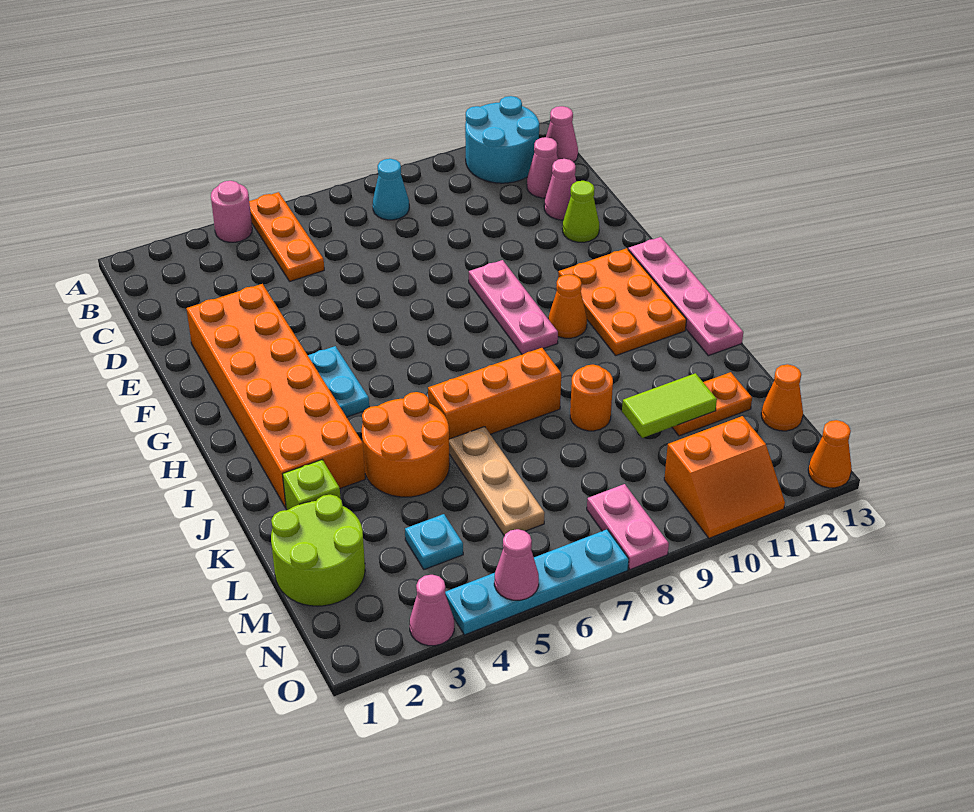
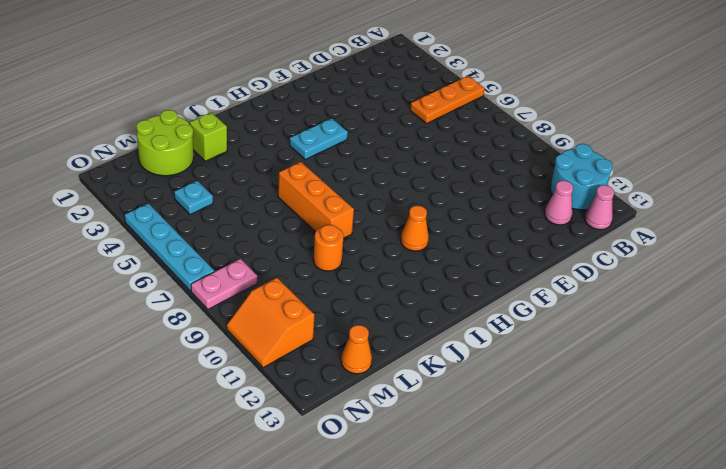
none -> pink 1x1 round brick [211,181,252,242]
none -> cyan 1x1 cone [373,159,409,220]
none -> pink 1x1 cone [544,159,576,220]
none -> orange 2x6 brick [186,284,365,508]

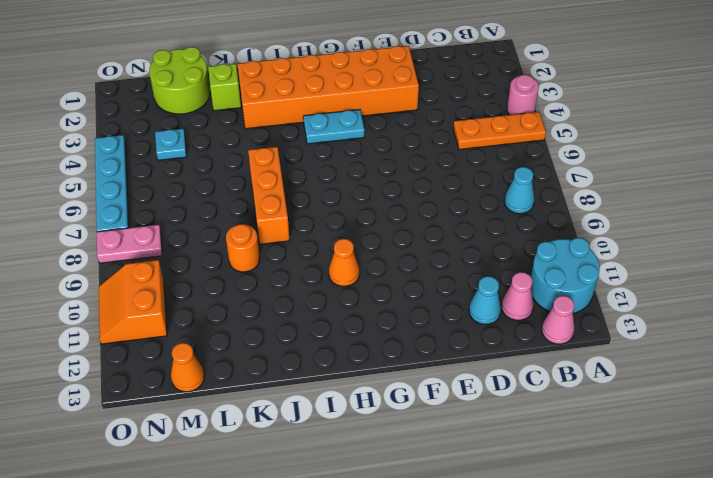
cyan 1x1 cone [469,276,501,324] -> pink 1x1 cone [544,159,576,220]
none -> lime 1x1 cone [562,181,599,242]
none -> pink 1x3 plate [469,260,558,354]
none -> orange 2x3 plate [558,248,686,355]
none -> pink 1x4 plate [628,237,743,356]

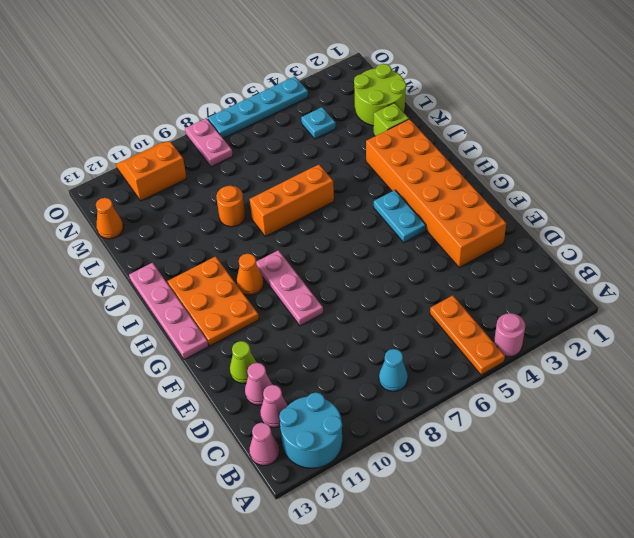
none -> orange 2x2 round brick [362,392,450,497]
none -> tan 1x3 plate [449,427,545,536]
none -> orange 1x2 plate [672,372,752,436]
none -> pink 1x1 cone [410,575,454,646]

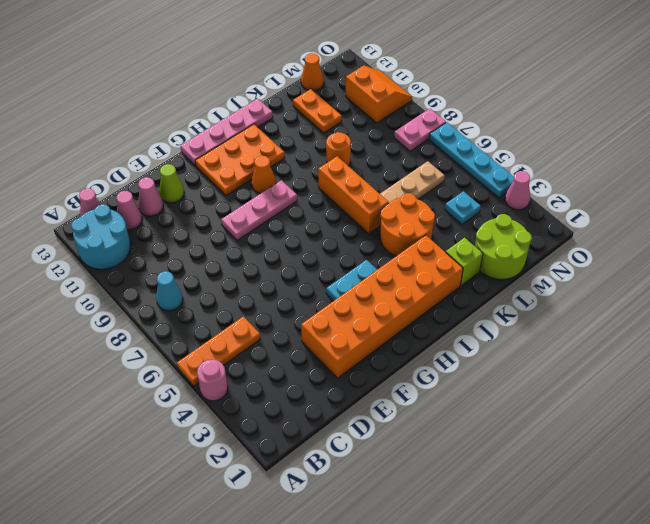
none -> orange 1x1 cone [808,420,852,488]
none -> lime 1x2 tile [622,373,717,438]
none -> pink 1x1 cone [494,529,539,600]

